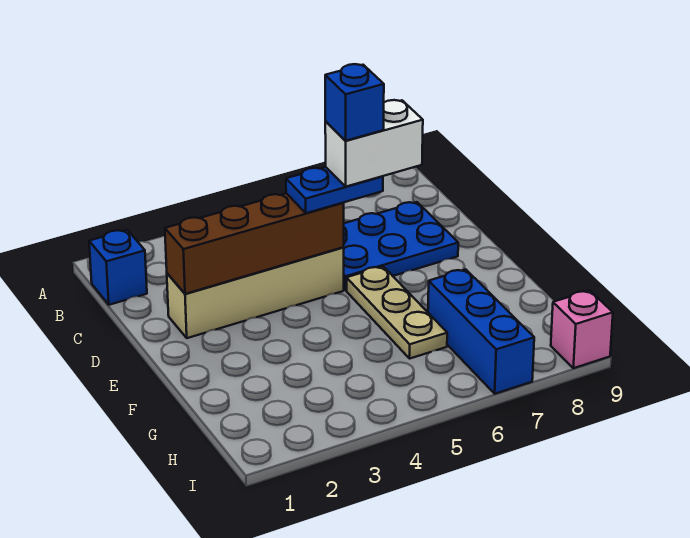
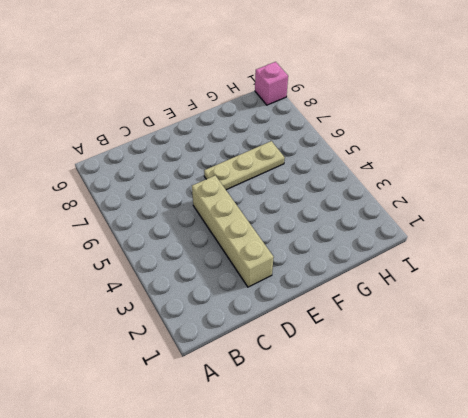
none -> blue 1x1 brick [89,230,147,305]
none -> blue 2x3 plate [343,202,458,290]

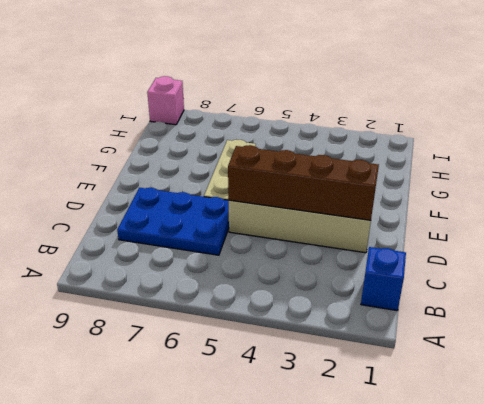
none -> blue 1x3 brick [428,269,534,394]
none -> blue 1x2 plate [286,167,383,213]

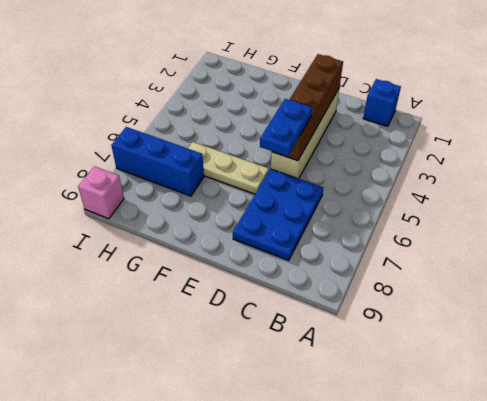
none -> white 1x2 brick [325,100,423,187]
none -> blue 1x1 brick [325,64,384,141]

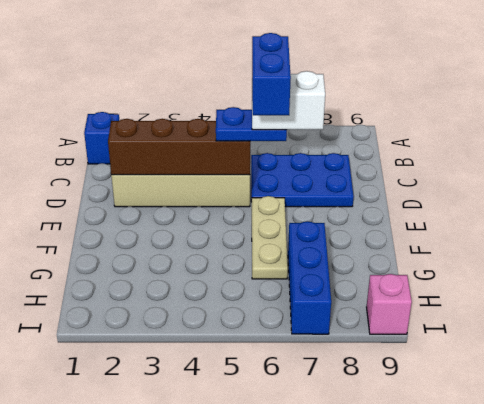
blue 1x2 brick [252,33,291,115] -> blue 1x1 brick [325,64,384,141]

